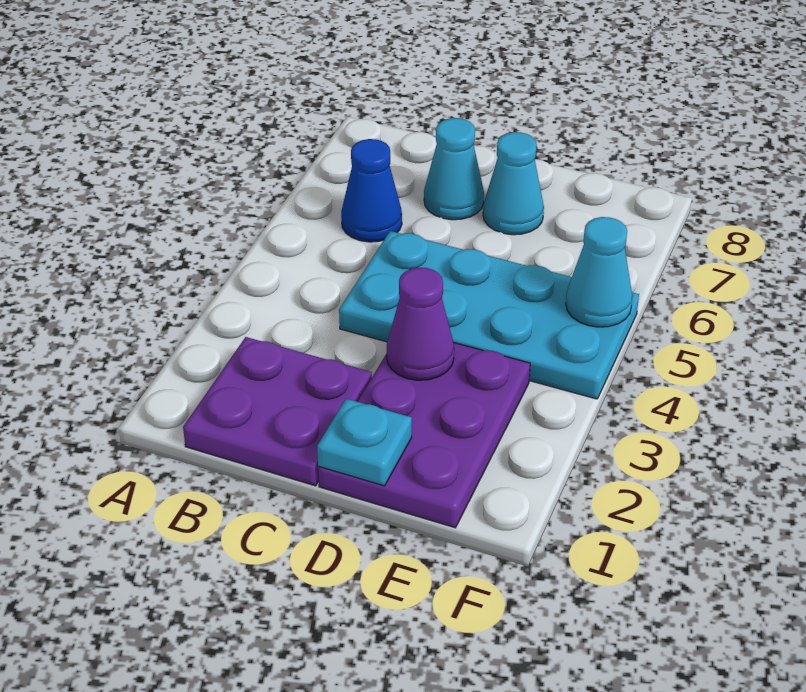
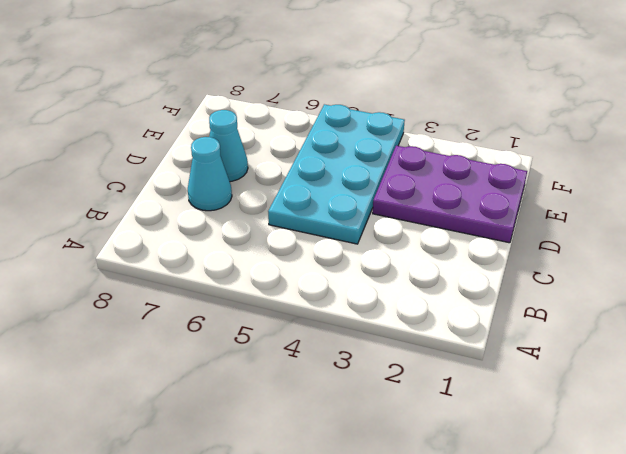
none -> purple 2x2 plate [183,337,372,486]
none -> blue 1x1 cone [341,139,402,242]

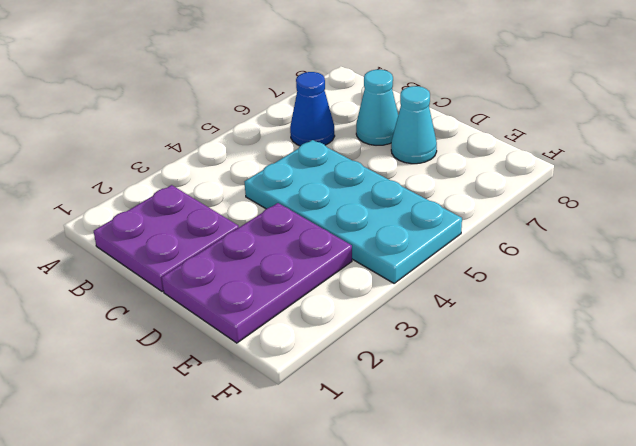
none -> cyan 1x1 plate [317,399,412,486]
none -> purple 1x1 cone [387,267,454,380]

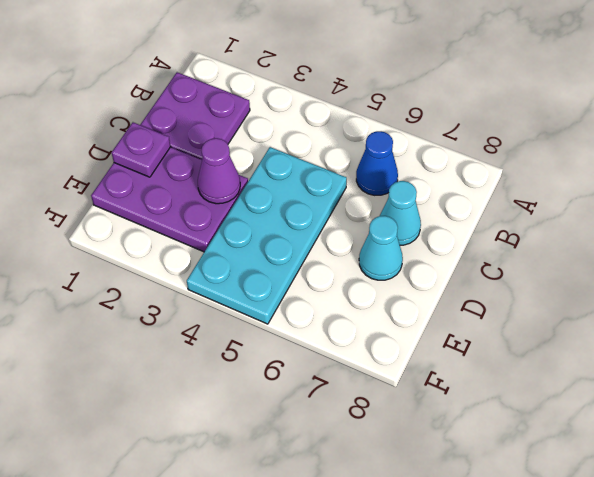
purple 1x1 plate [112,122,171,177] -> cyan 1x1 plate [317,399,412,486]
none -> cyan 1x1 cone [566,217,632,327]

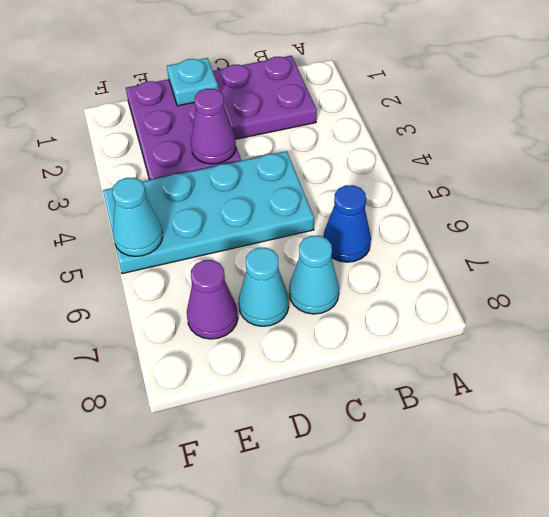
purple 1x1 cone [187,260,238,339] -> none

